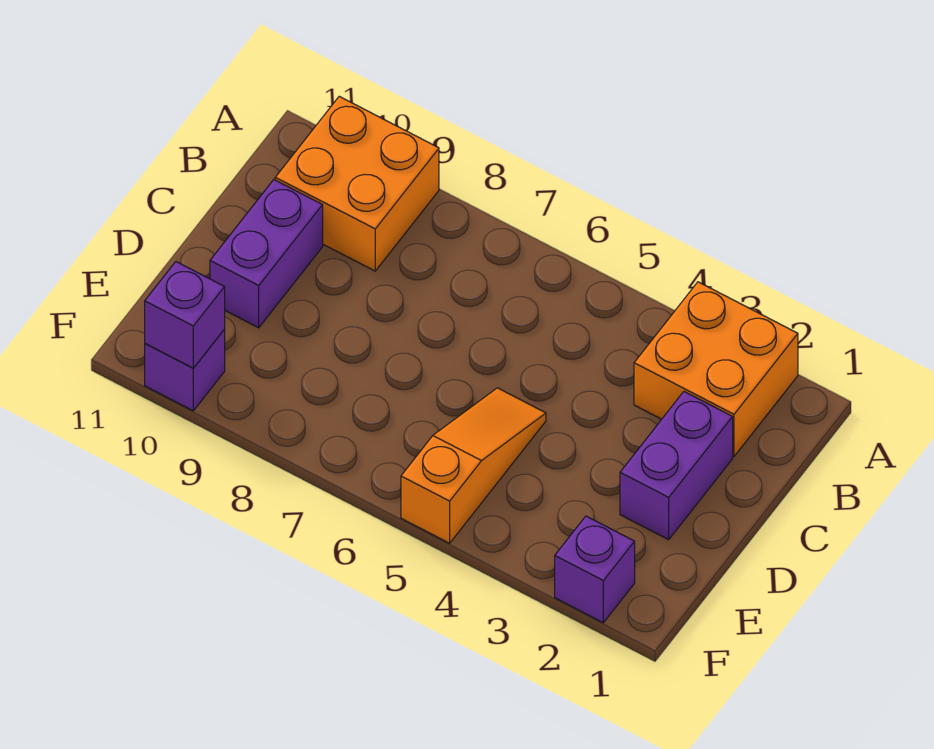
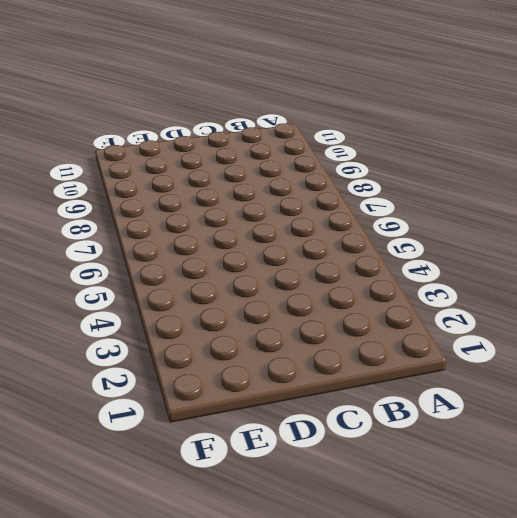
none -> orange 2x2 brick [634,282,798,456]
none -> orange 2x2 brick [275,96,439,271]

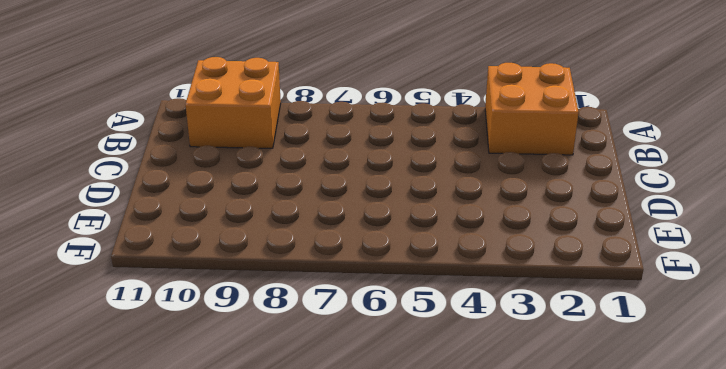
none -> purple 1x2 brick [620,392,733,540]
none -> purple 1x2 brick [210,180,323,328]

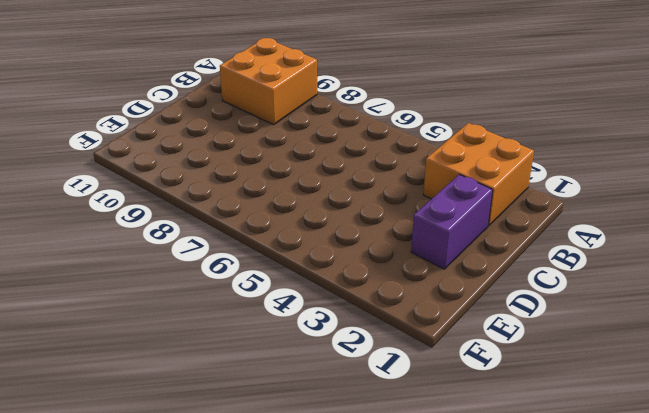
none -> purple 1x2 brick [210,180,323,328]
none -> orange 1x3 slope [401,388,546,543]

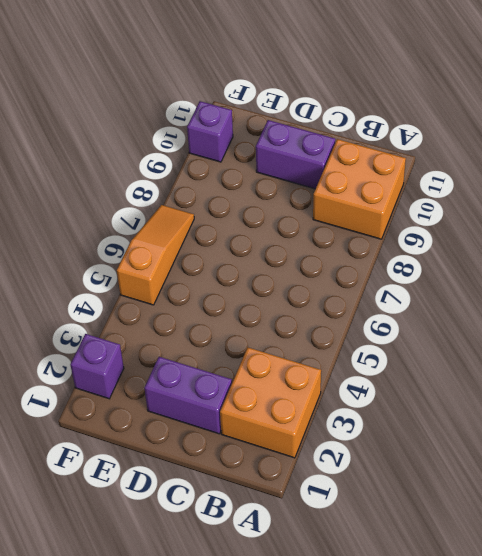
orange 1x3 slope [117,205,194,305] -> orange 1x3 slope turned to [401,388,546,543]
none -> purple 1x1 brick [145,262,225,368]

